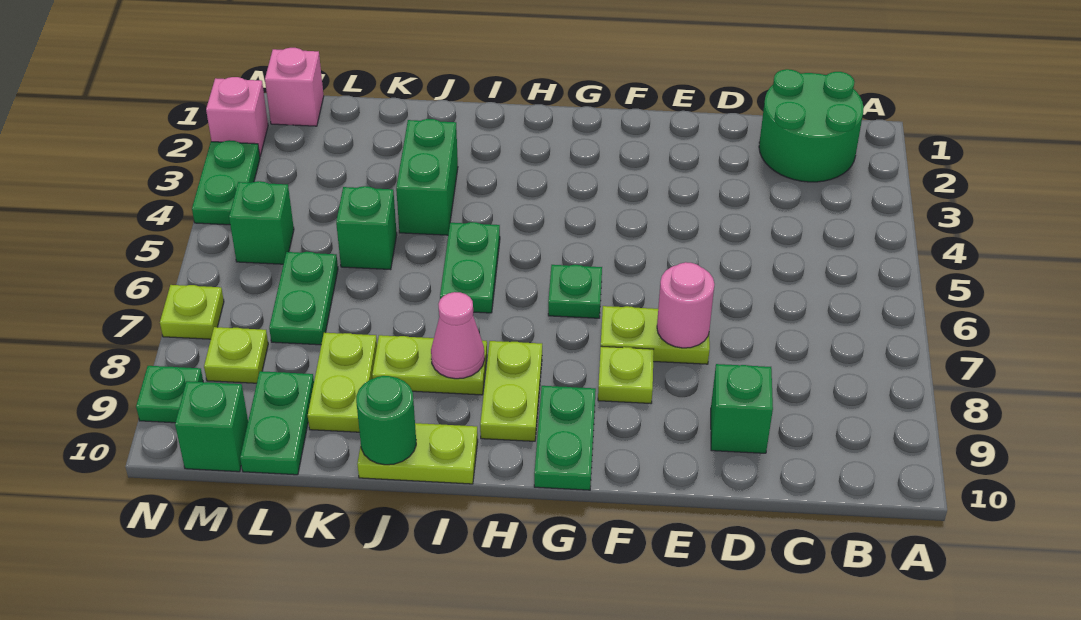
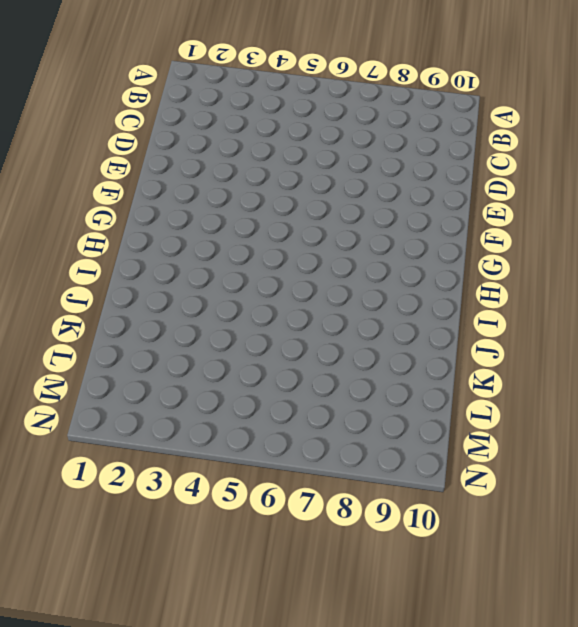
none -> green 2x2 round brick [759,69,864,182]
none -> green 1x1 brick [711,364,773,453]
none -> lime 1x2 plate [601,306,710,364]

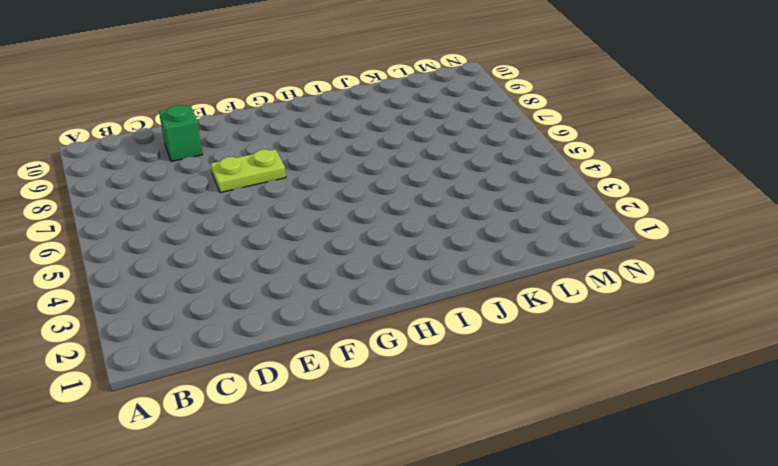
none -> green 2x2 round brick [759,69,864,182]
none -> lime 1x1 plate [598,346,654,403]
none -> green 1x1 plate [548,265,602,318]

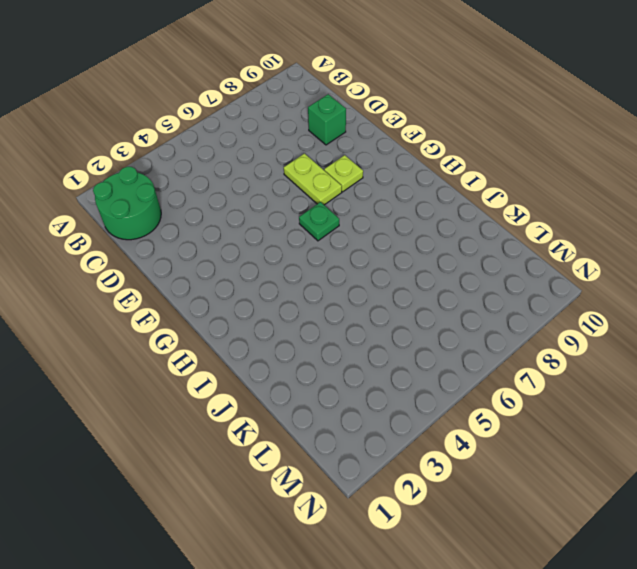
none -> green 1x2 plate [534,386,596,490]
none -> lime 1x2 plate [480,341,542,441]
none -> green 1x2 plate [440,222,500,313]

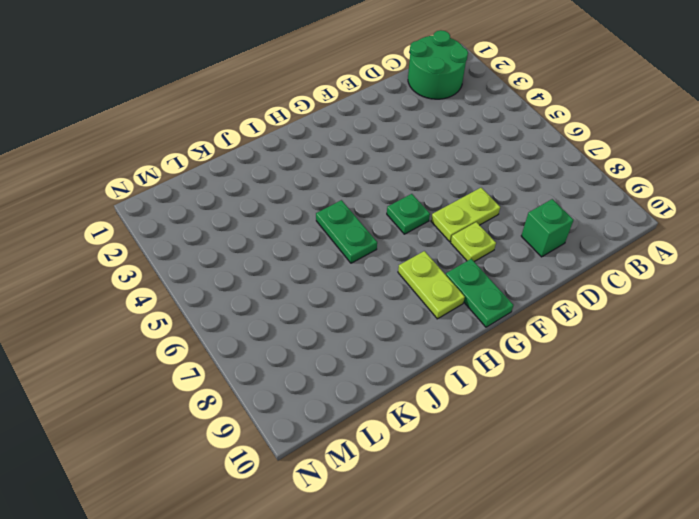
none -> lime 1x2 plate [372,335,487,395]
none -> lime 1x2 plate [357,423,478,484]
none -> green 1x2 brick [396,119,458,235]

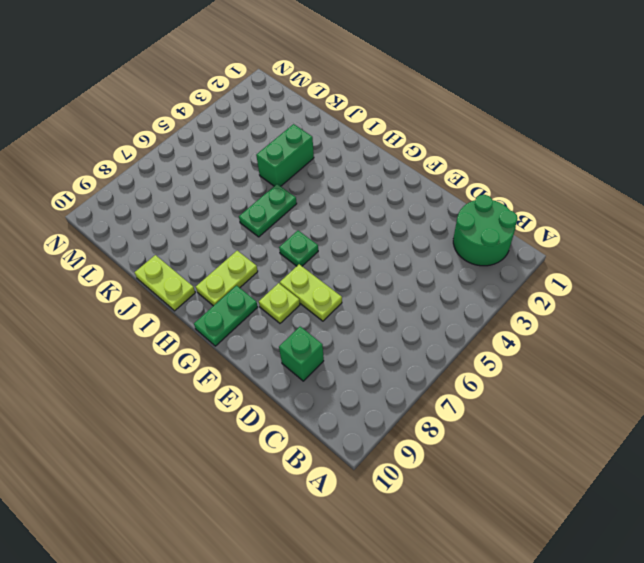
none -> lime 1x2 plate [372,335,487,395]
none -> green 1x1 brick [336,186,397,270]
none -> lime 1x2 plate [308,333,377,432]

